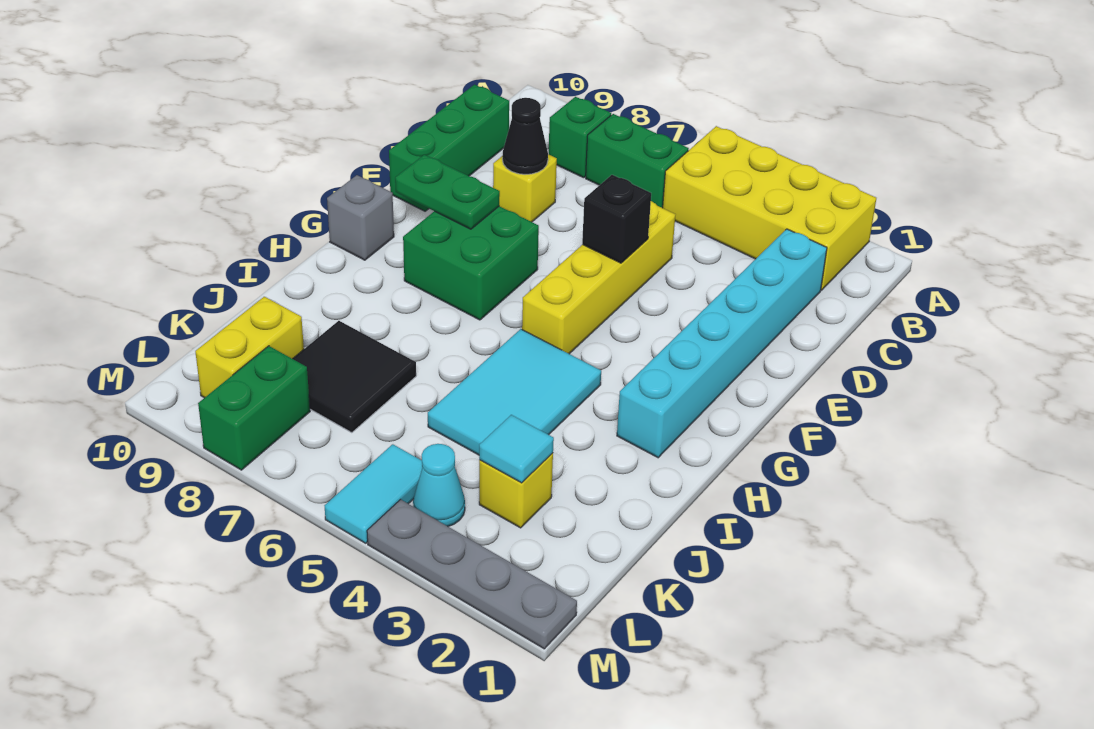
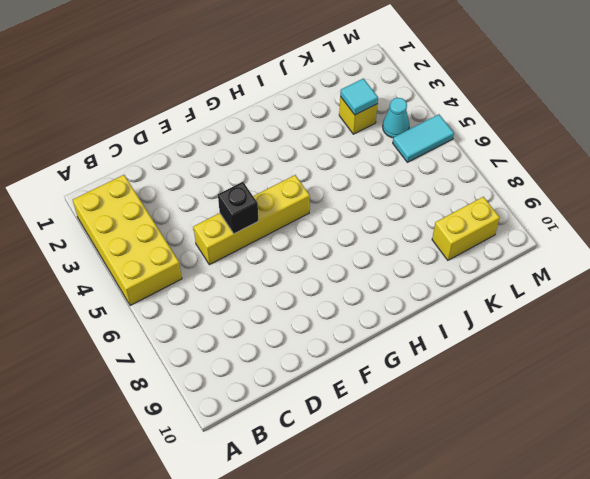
none -> green 1x2 brick [586,114,689,208]
none -> green 1x1 brick [549,97,611,178]
none -> cyan 1x6 brick [617,229,827,458]

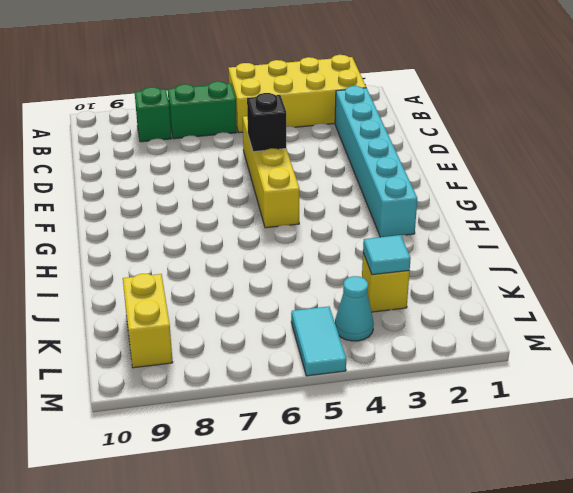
none -> green 1x3 brick [389,85,509,211]
none -> yellow 1x1 brick [493,154,557,222]
none -> green 2x2 brick [403,206,539,320]

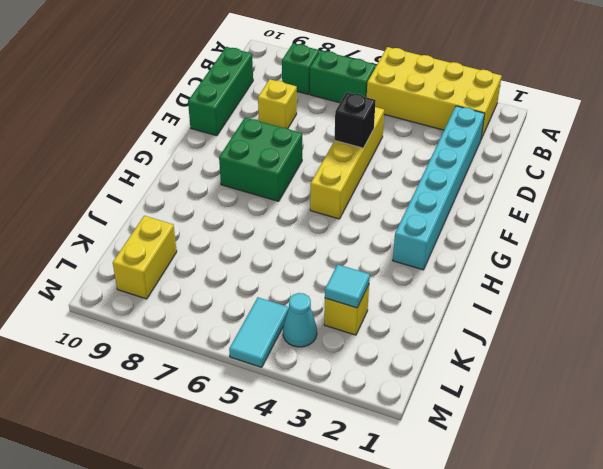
none -> grey 1x1 brick [327,175,394,260]
none -> cyan 2x3 tile [428,329,601,455]
none -> black 2x2 tile [293,321,416,433]

